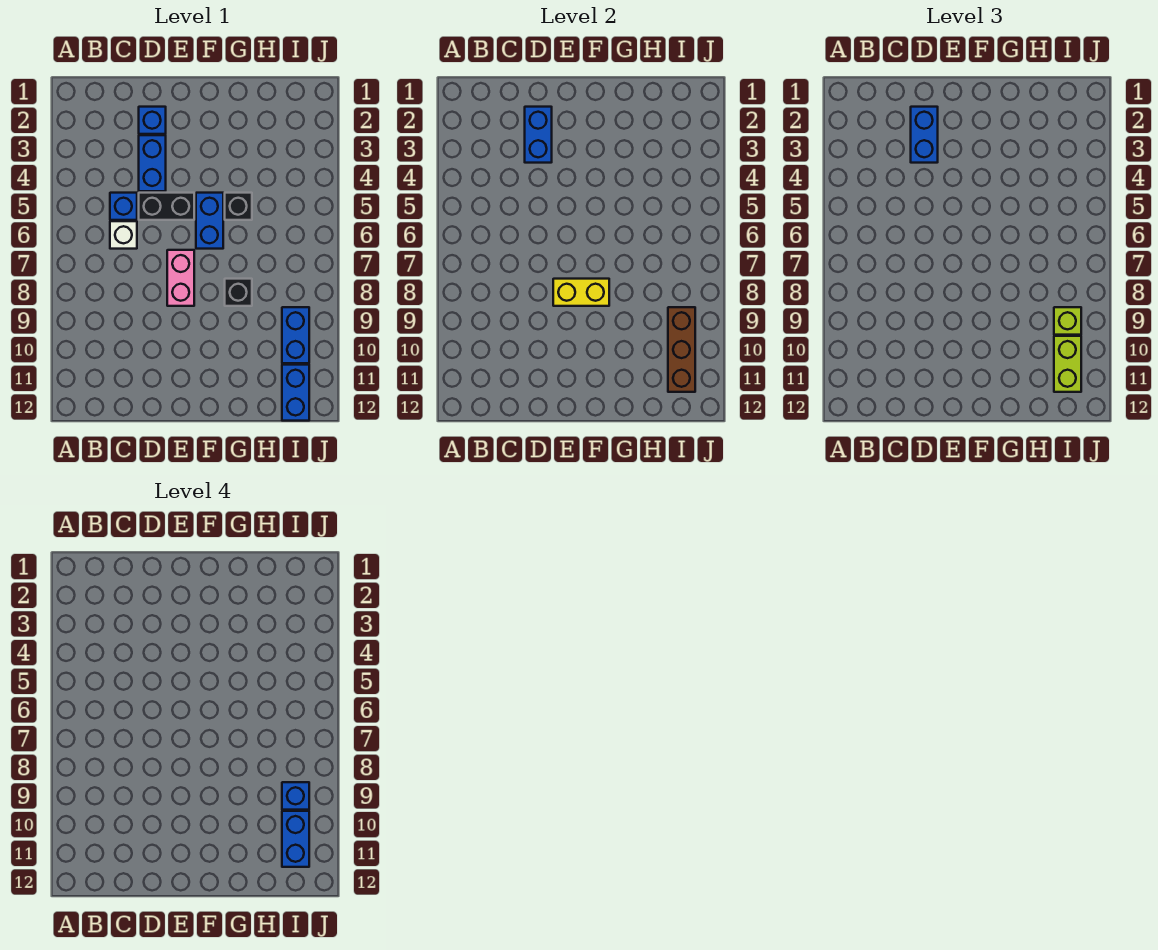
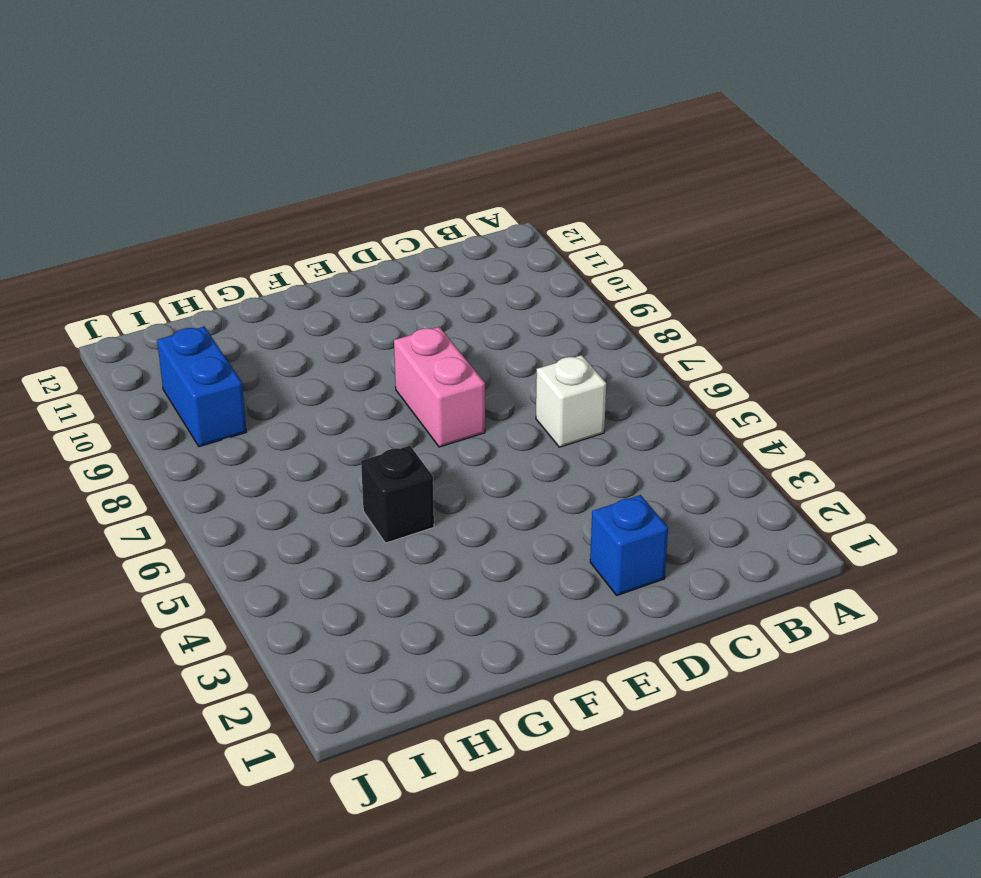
none -> blue 1x1 brick [110,193,137,220]
none -> blue 1x2 brick [139,135,166,191]
none -> black 1x2 brick [139,193,194,220]

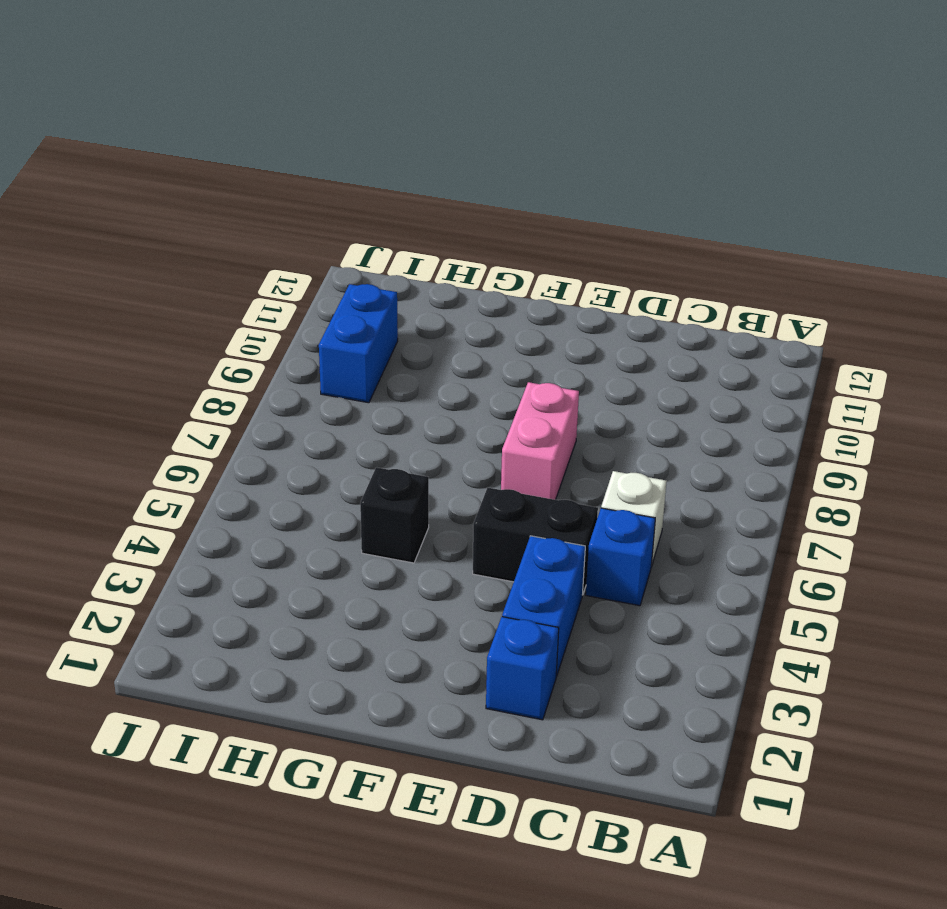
none -> blue 1x2 brick [196,193,223,249]
none -> black 1x1 brick [225,279,252,306]
none -> blue 1x2 brick [282,365,309,421]

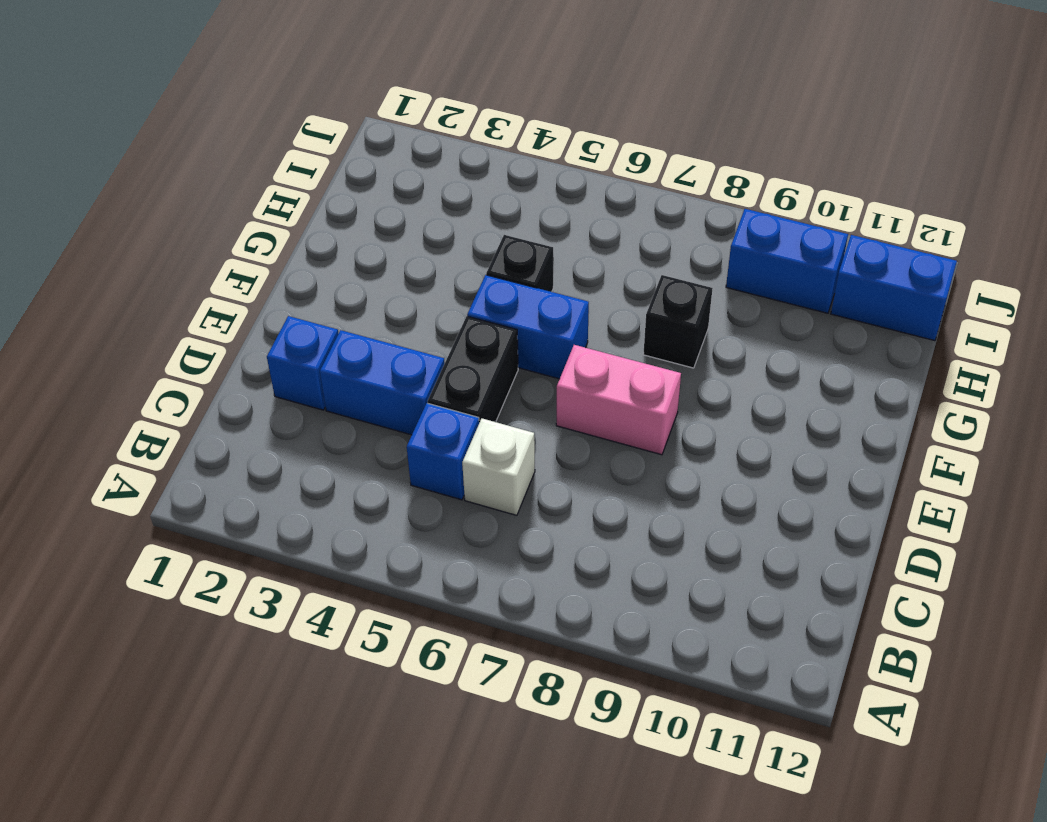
none -> blue 1x2 brick [525,107,552,163]
none -> yellow 1x2 brick [553,279,609,306]
none -> brown 1x3 brick [668,307,695,392]

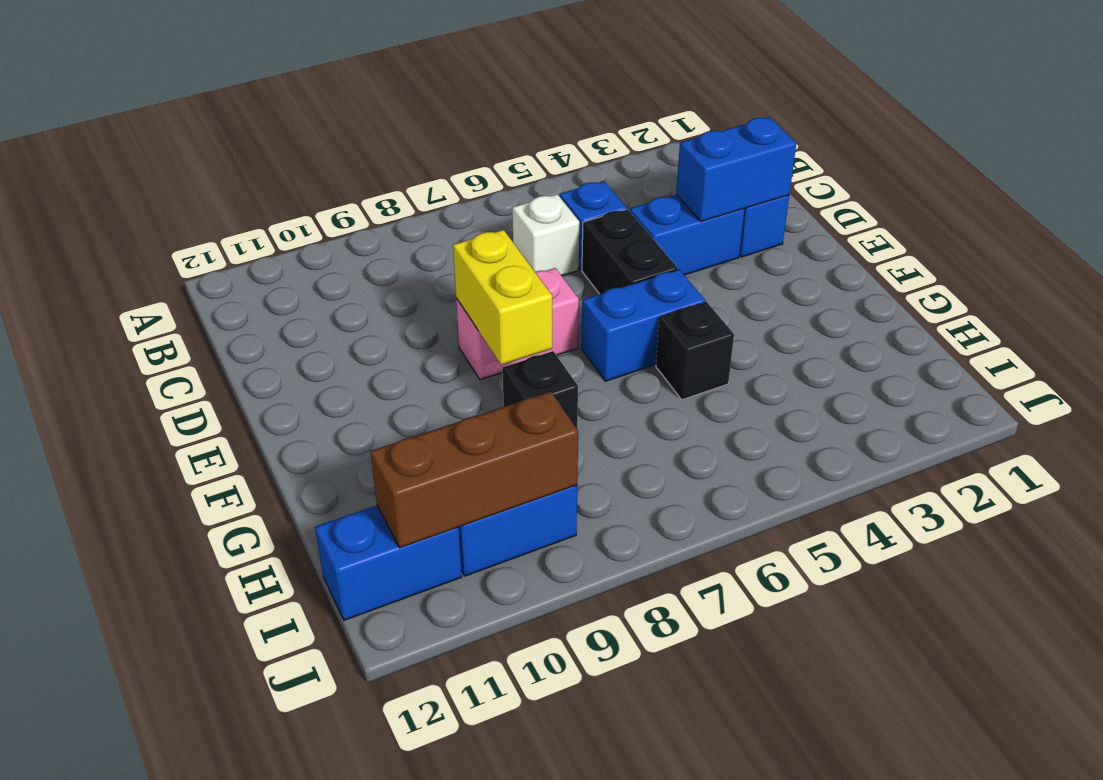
none -> blue 1x2 brick [911,107,938,163]
none -> lime 1x1 brick [1054,307,1081,335]
none -> lime 1x2 brick [1054,336,1081,392]

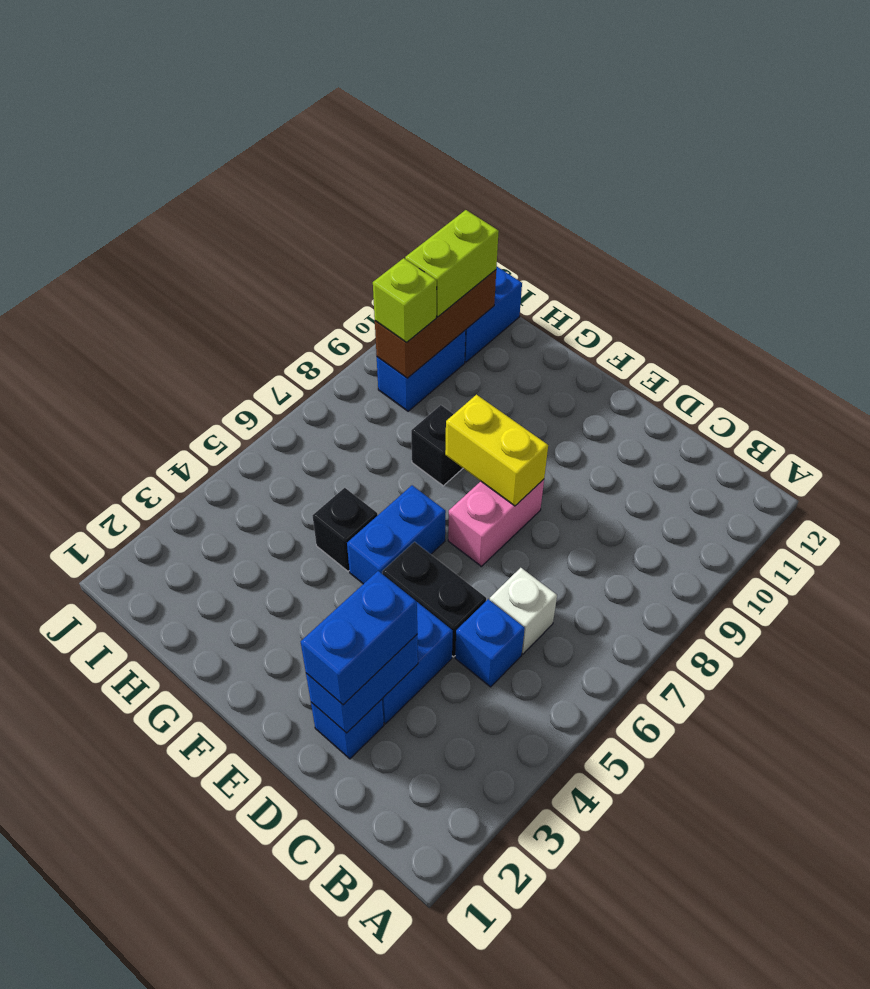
none -> blue 1x1 brick [282,782,309,810]
none -> blue 1x2 brick [282,811,309,867]

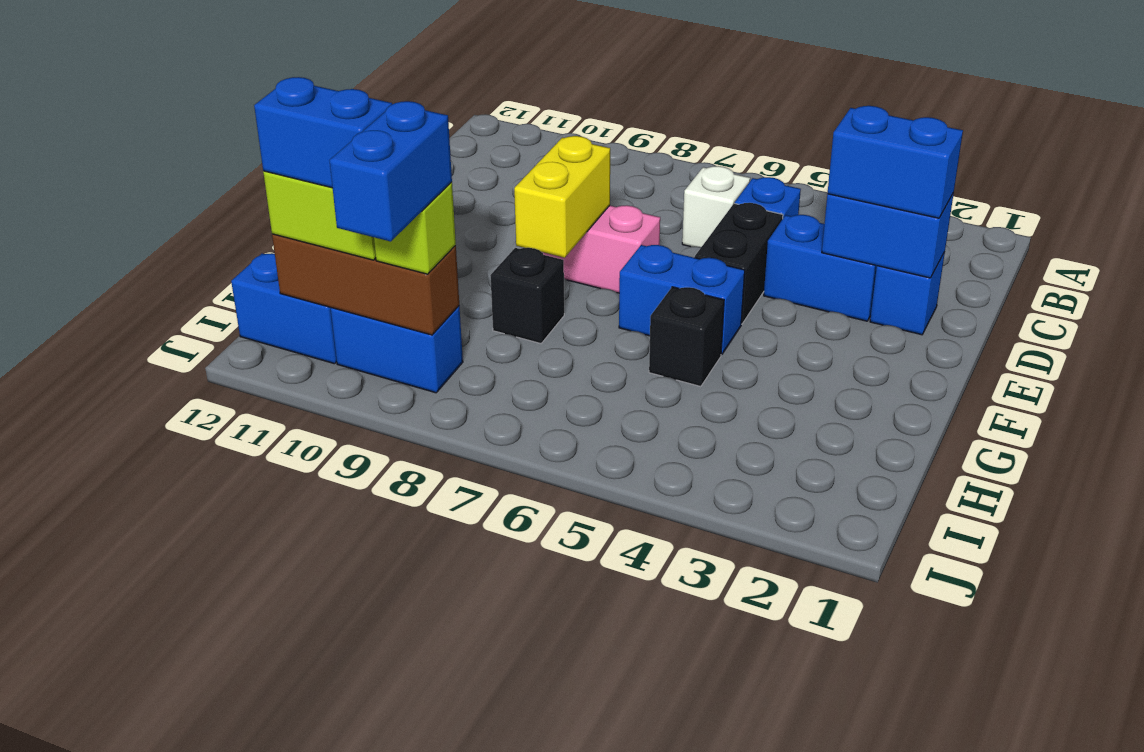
blue 1x2 brick [330,101,452,242] -> blue 1x1 brick [282,782,309,810]

